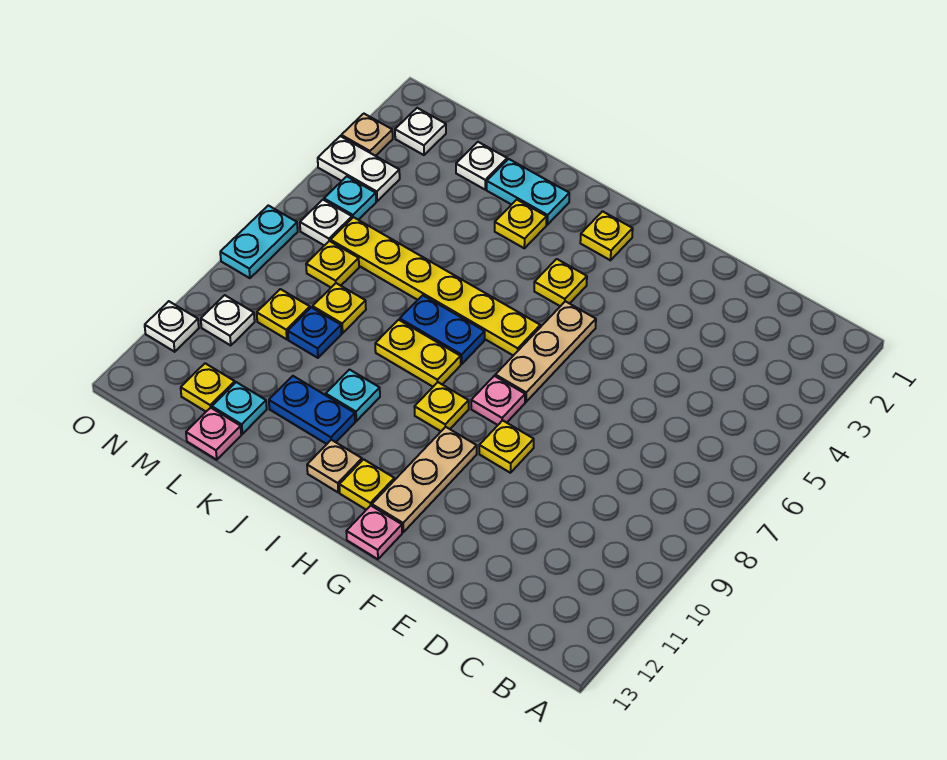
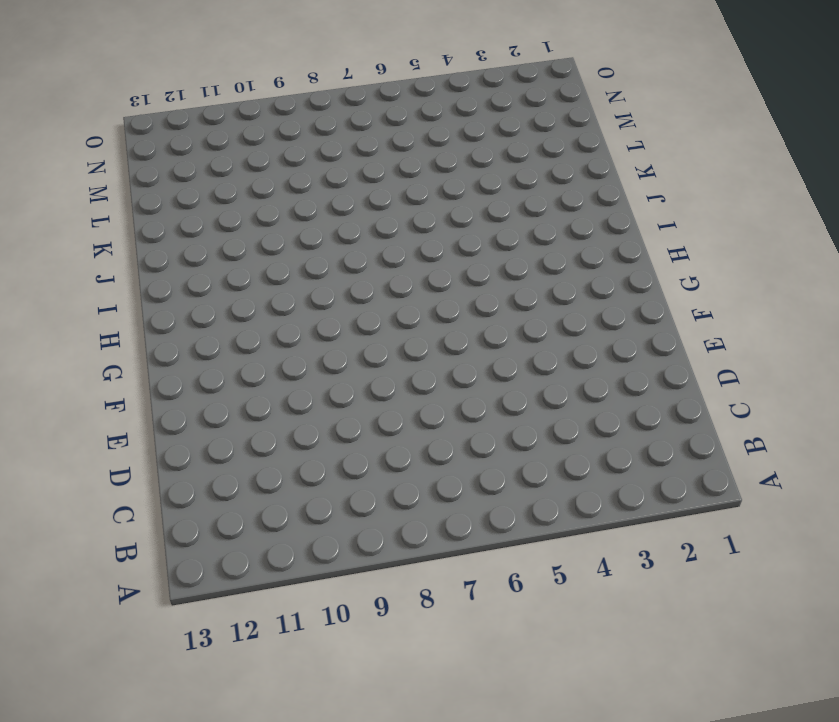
none -> yellow 1x1 plate [479,420,534,473]
none -> tan 1x3 plate [495,301,596,402]
none -> pink 1x1 plate [471,376,525,425]
none -> tan 1x3 plate [372,427,477,532]

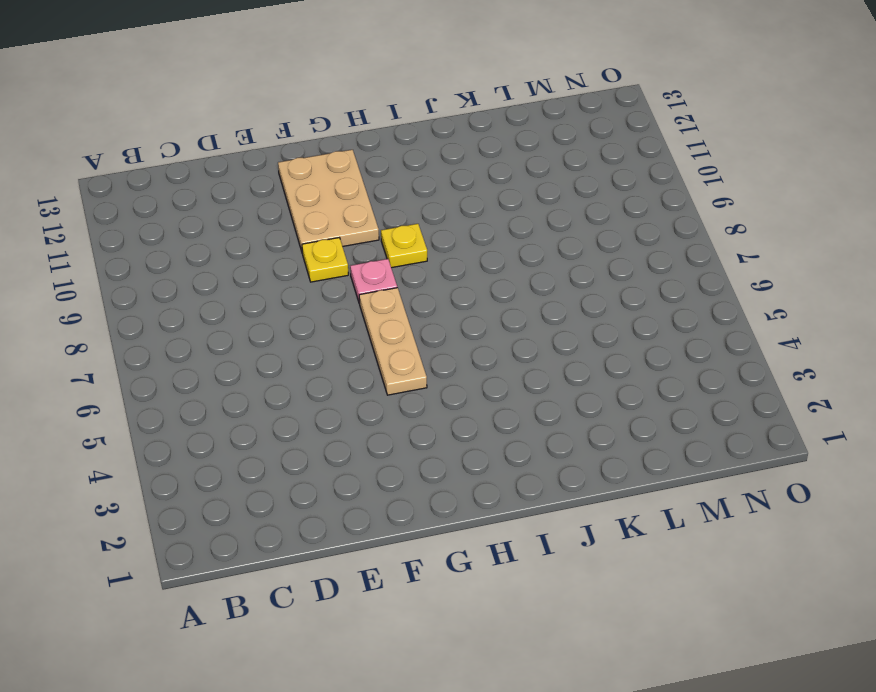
tan 2x3 plate [278,150,379,251] -> tan 1x3 plate [372,427,477,532]
none -> pink 1x1 plate [346,506,402,559]
none -> yellow 1x1 plate [580,211,633,260]
none -> yellow 1x1 plate [534,259,587,306]
none -> yellow 1x6 plate [330,217,540,356]

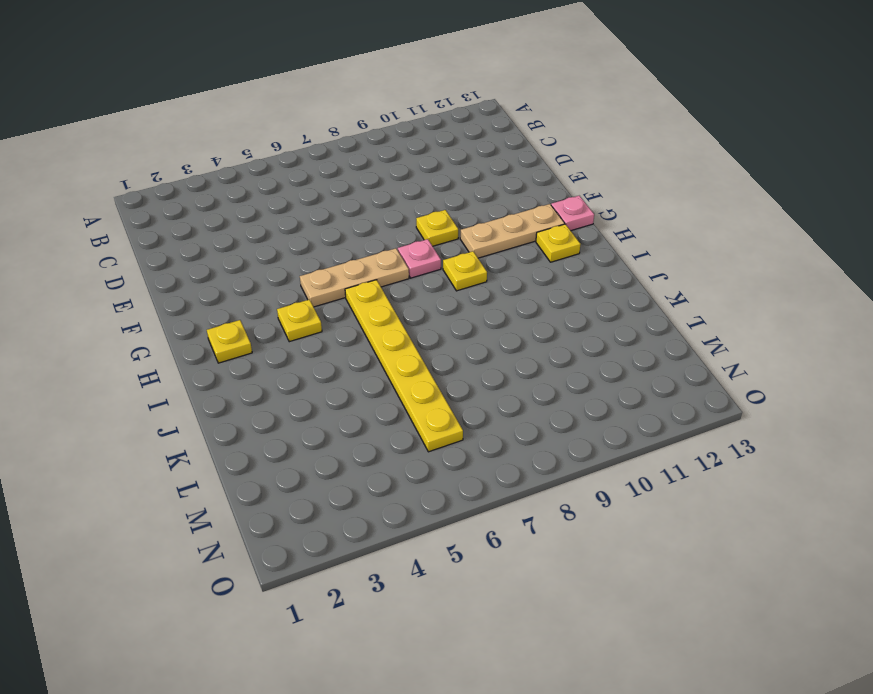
none -> blue 1x2 plate [400,295,485,364]
none -> yellow 1x2 plate [375,320,461,387]
none -> tan 1x1 plate [307,440,362,492]
none -> cyan 1x2 plate [487,159,569,225]

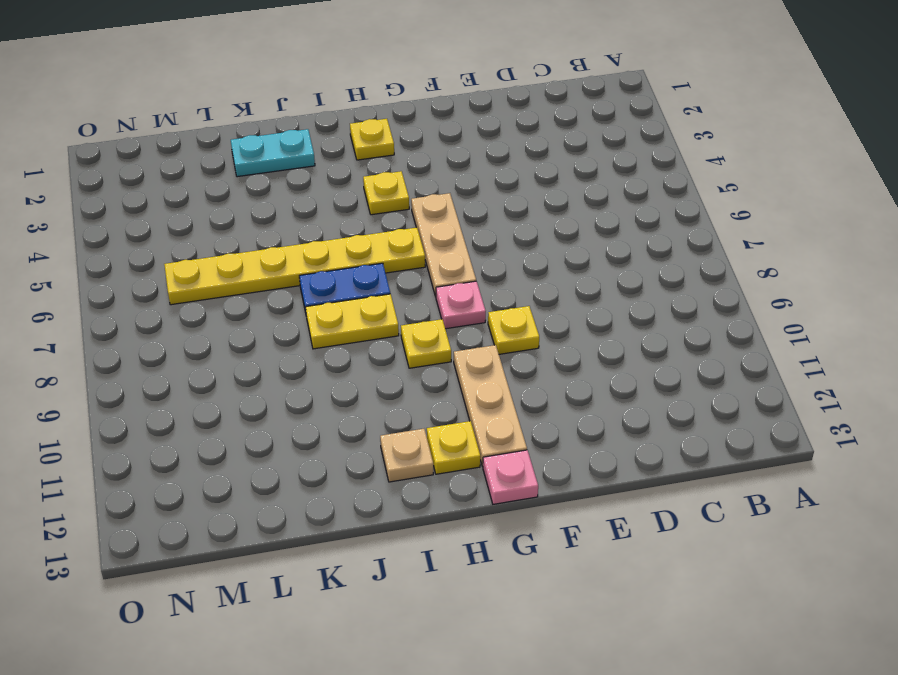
none -> yellow 1x1 plate [495,200,547,248]
none -> cyan 1x1 plate [326,370,380,421]
none -> blue 1x2 plate [269,376,355,444]
none -> white 1x1 plate [456,142,507,190]

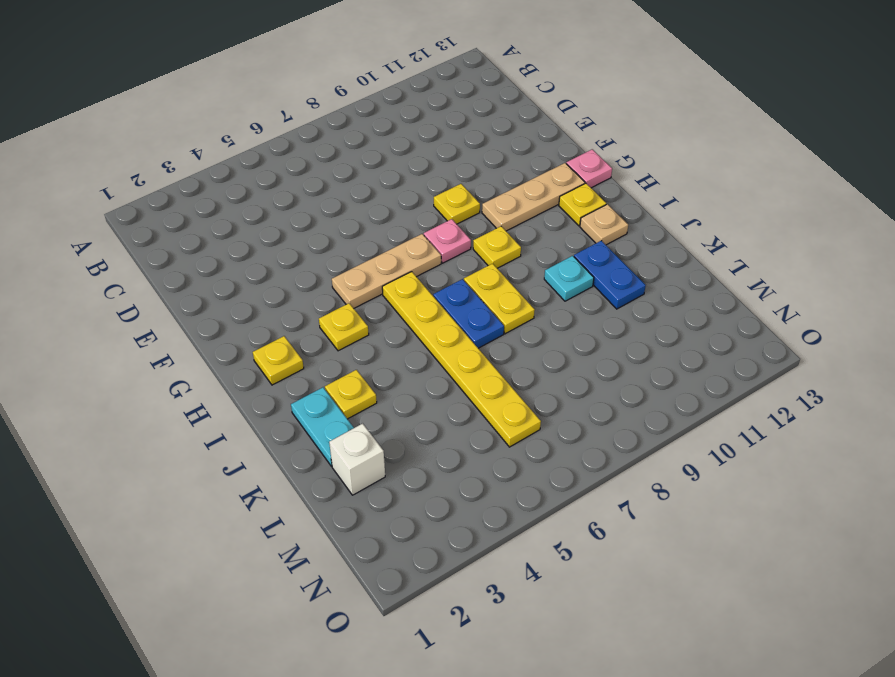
white 1x1 brick [329,423,385,495] -> white 1x1 plate [456,142,507,190]
none -> yellow 1x1 plate [313,283,366,333]
none -> blue 1x1 plate [288,307,341,358]
none -> cyan 1x1 plate [212,382,267,434]
none -> pink 1x1 plate [186,408,241,460]

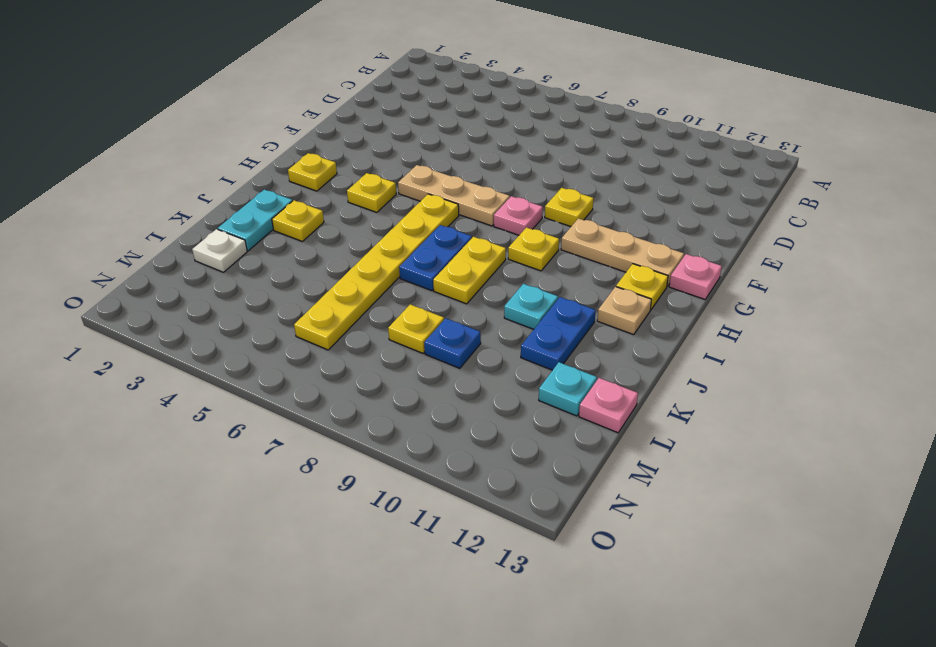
none -> yellow 1x1 plate [306,241,359,287]
none -> yellow 1x1 plate [257,289,310,339]
none -> yellow 1x1 plate [181,363,235,411]
none -> white 1x1 plate [395,108,446,155]

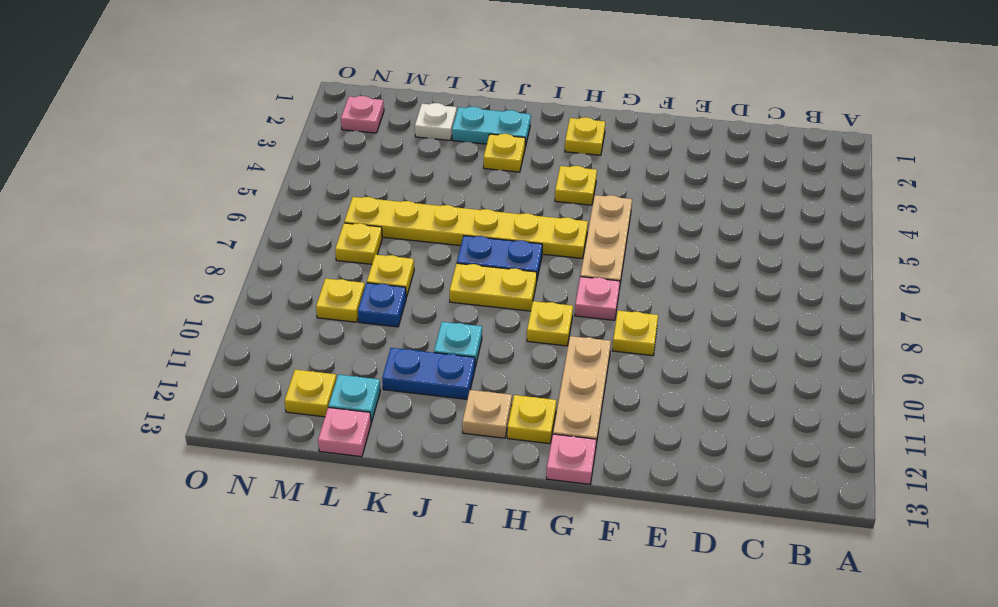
pink 1x1 plate [341,96,384,133] -> white 1x1 plate [395,108,446,155]
none -> white 1x2 plate [318,136,400,201]
none -> cyan 1x1 plate [324,176,376,220]
none -> white 1x1 plate [300,200,352,246]
none -> white 1x1 plate [201,295,255,345]

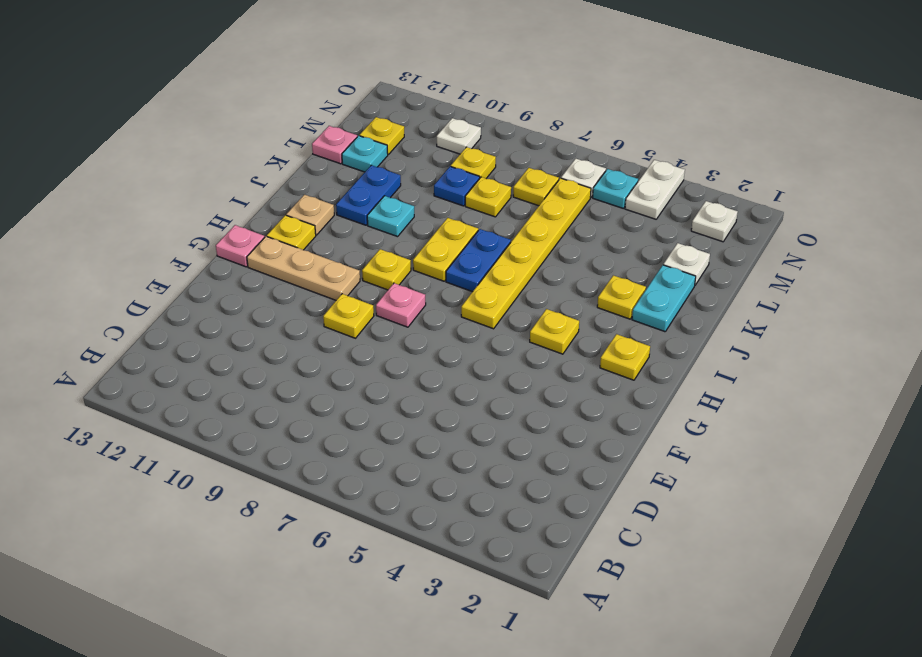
none -> tan 1x3 plate [495,301,596,402]
none -> tan 1x1 plate [341,114,393,156]
none -> cyan 1x2 plate [220,205,298,278]
none -> white 1x1 plate [145,301,199,352]

